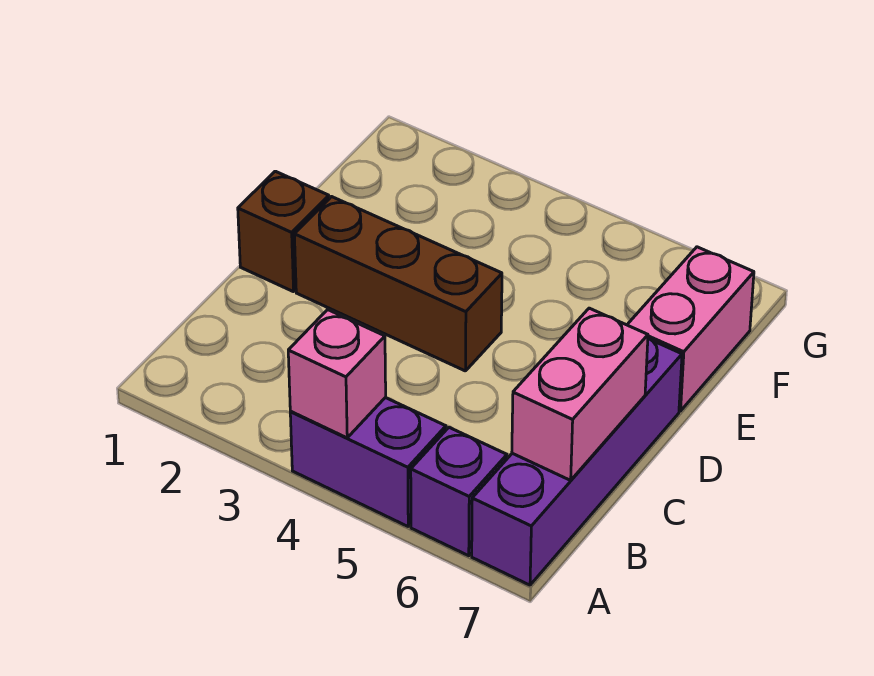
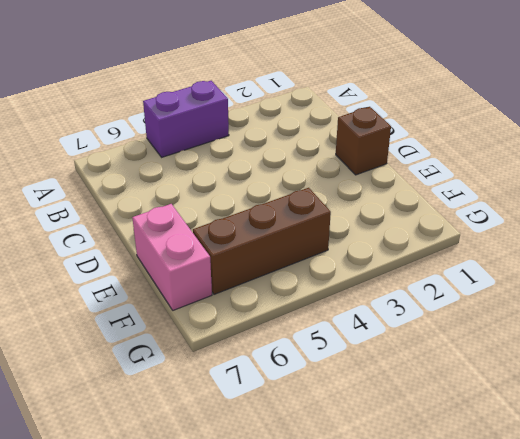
brown 1x3 brick [193,188,331,294] -> brown 1x3 brick moved to [294,197,502,371]
none -> purple 1x1 brick [411,427,507,556]
none -> purple 1x4 brick [472,338,682,585]

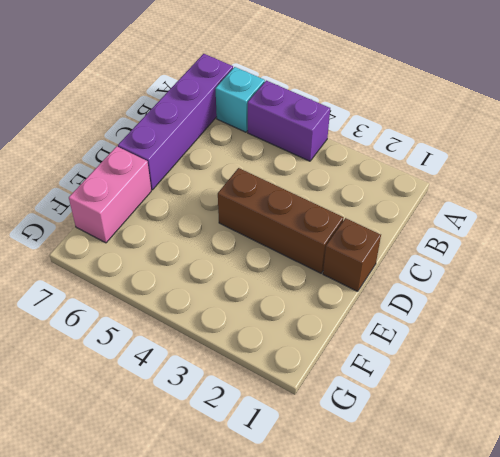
cyan 1x1 brick [215,67,265,132] -> purple 1x1 brick [411,427,507,556]
none -> pink 1x1 brick [288,310,386,438]
none -> pink 1x2 brick [512,308,648,480]

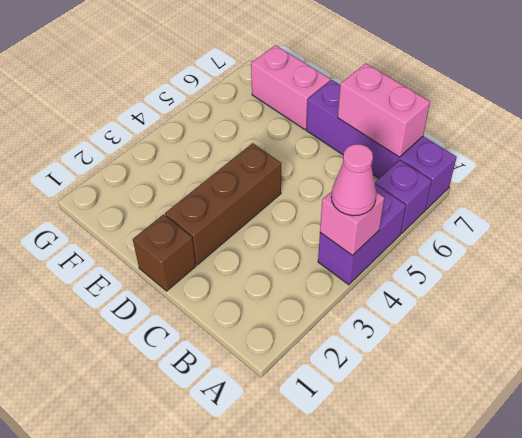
pink 1x1 cone [331,144,376,216] -> none

